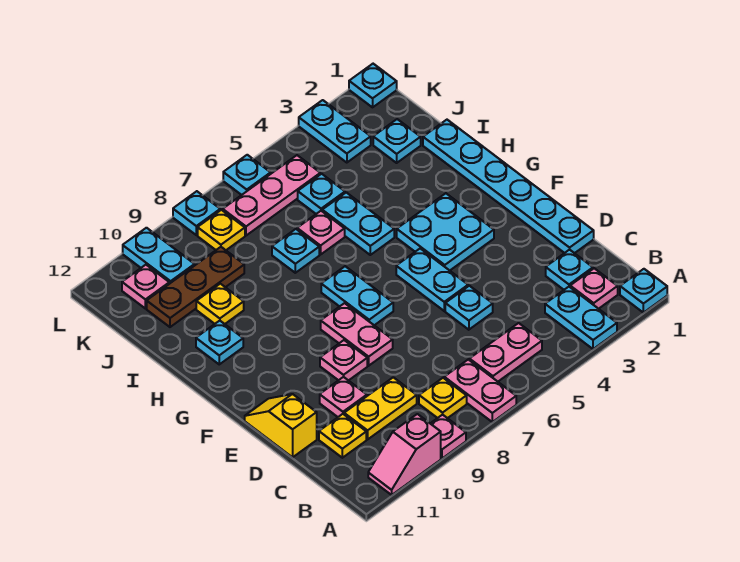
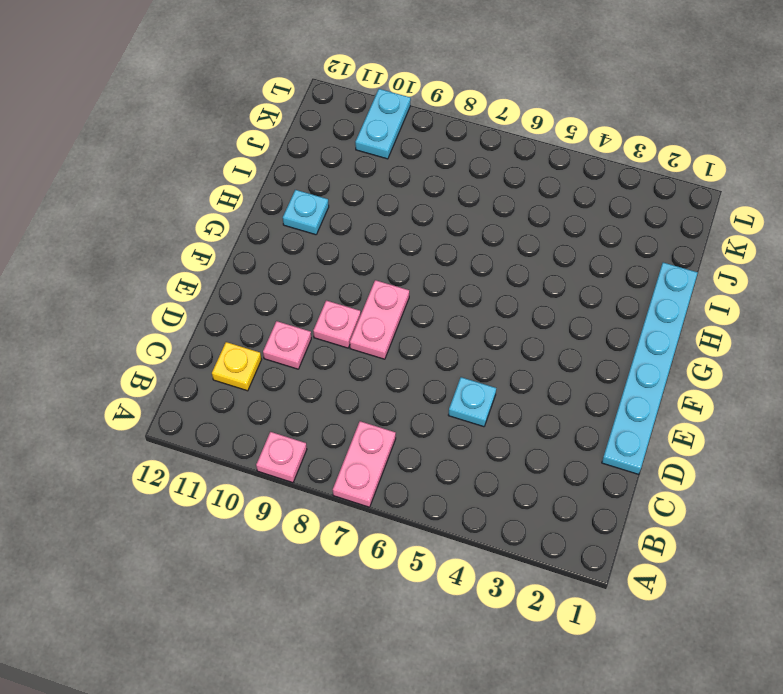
none -> cyan 1x1 plate [620,269,667,313]
none -> cyan 1x2 plate [545,287,617,349]
none -> pink 1x2 slope [368,414,441,495]
none -> pink 1x1 plate [570,268,618,309]

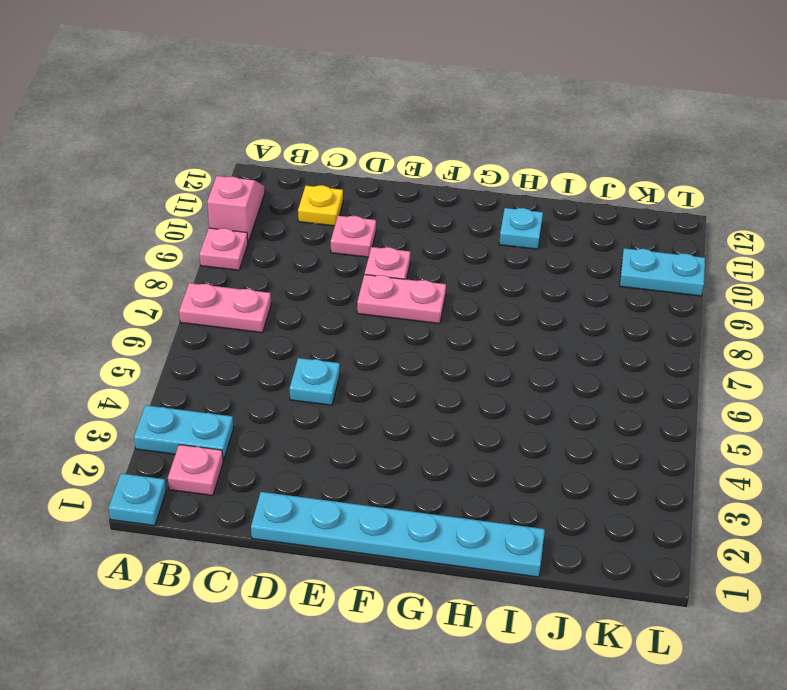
none -> pink 1x2 plate [469,323,542,381]
none -> yellow 1x1 plate [419,378,467,418]
none -> cyan 1x1 plate [546,250,593,290]
none -> yellow 1x2 plate [344,377,417,439]

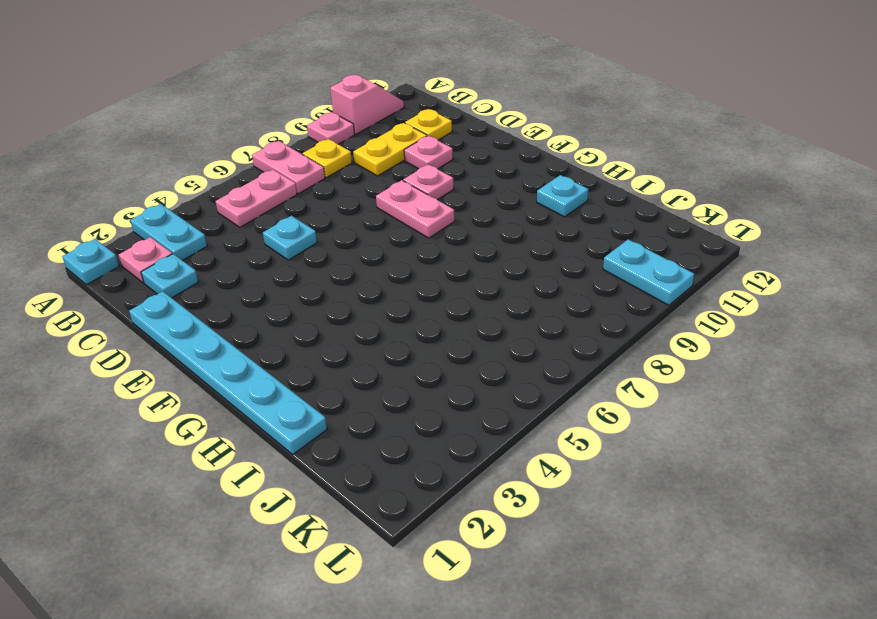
none -> yellow 1x2 slope [245,394,317,457]
none -> cyan 1x2 plate [396,249,468,311]
none -> cyan 2x2 plate [397,193,494,271]
none -> cyan 1x2 plate [321,266,393,325]

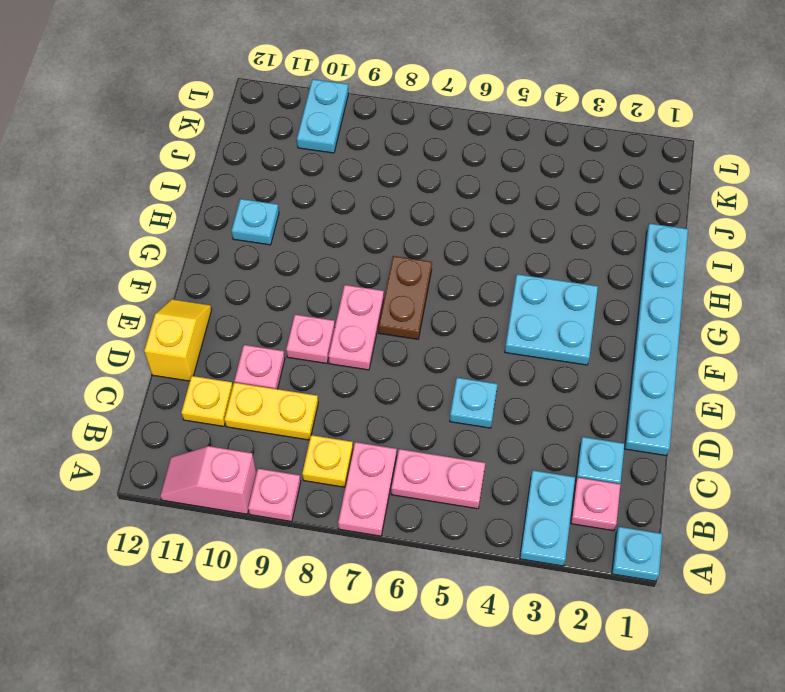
brown 1x2 plate [379,256,432,339] -> cyan 1x2 plate [321,266,393,325]
none -> cyan 1x2 plate [396,249,468,311]
none -> cyan 1x2 plate [322,192,394,255]
none -> pink 1x1 plate [297,211,345,255]
none -> cyan 1x1 plate [272,229,319,273]

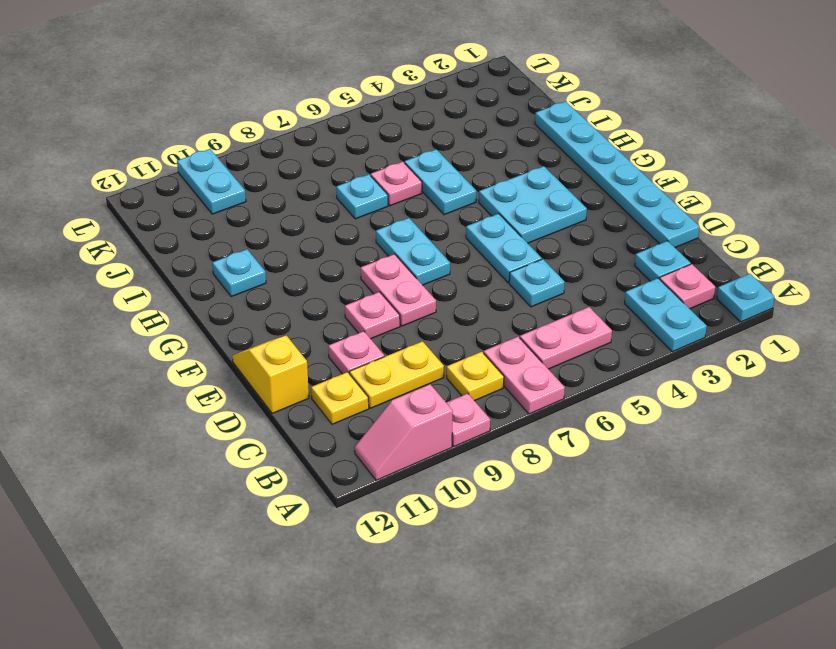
none -> yellow 1x1 plate [196,284,244,324]
none -> cyan 1x1 plate [373,119,421,163]
none -> cyan 1x1 plate [298,174,345,214]
none -> brown 1x3 plate [147,247,244,327]

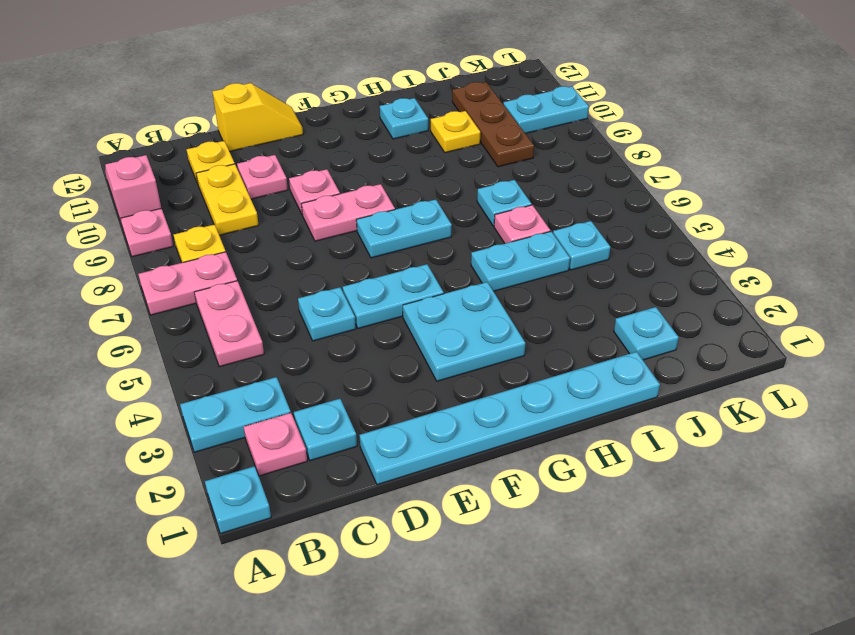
none -> cyan 1x2 plate [299,100,371,163]
none -> pink 1x3 plate [223,155,320,236]
none -> yellow 1x1 plate [198,210,245,250]
none -> pink 1x1 plate [122,265,169,308]

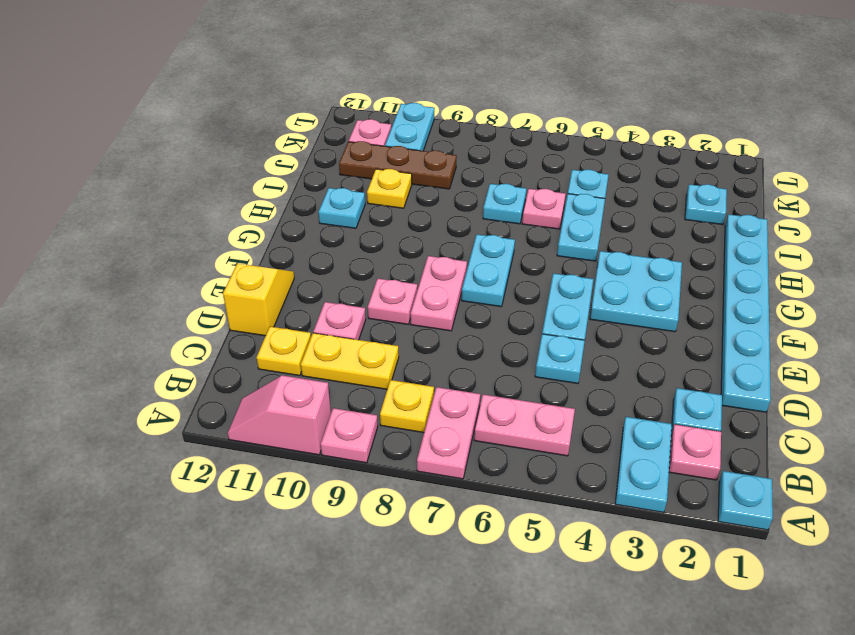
none -> cyan 1x2 plate [299,100,371,163]
none -> pink 1x3 plate [223,155,320,236]
none -> yellow 1x1 plate [198,210,245,250]
none -> cyan 1x1 plate [349,64,397,107]

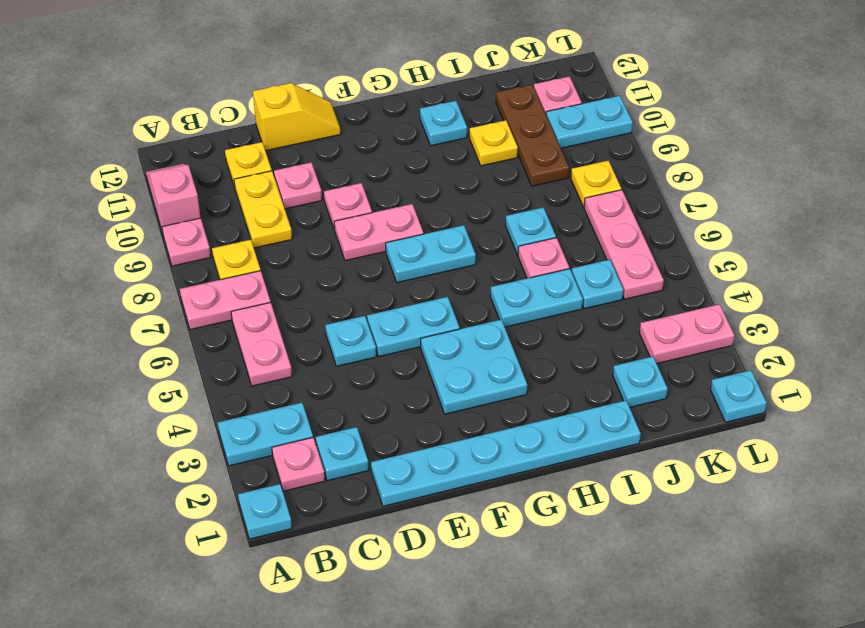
pink 1x2 plate [639,304,735,363] -> cyan 1x2 plate [299,100,371,163]
none -> cyan 1x1 plate [223,155,271,195]
none -> cyan 1x1 plate [173,191,220,235]

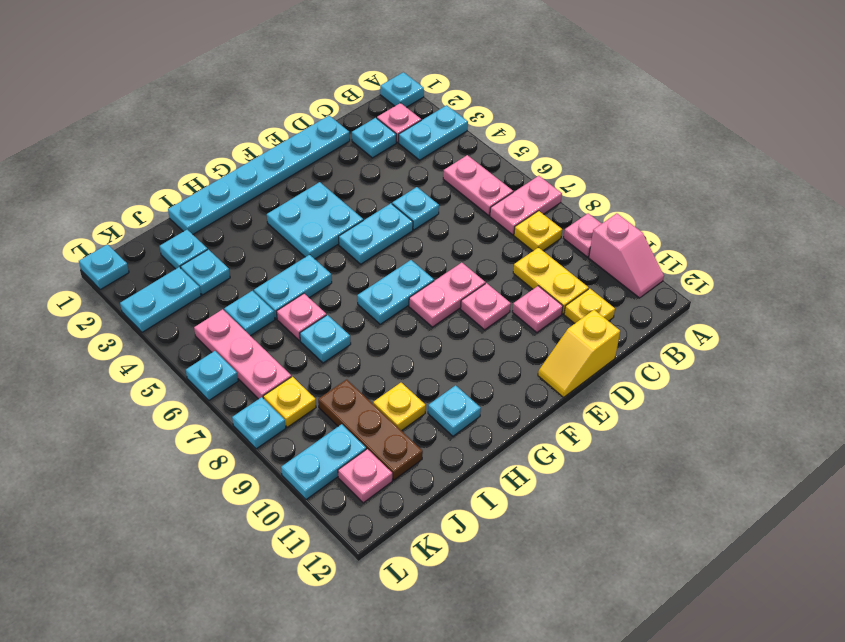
cyan 1x1 plate [181,249,230,295] -> none

